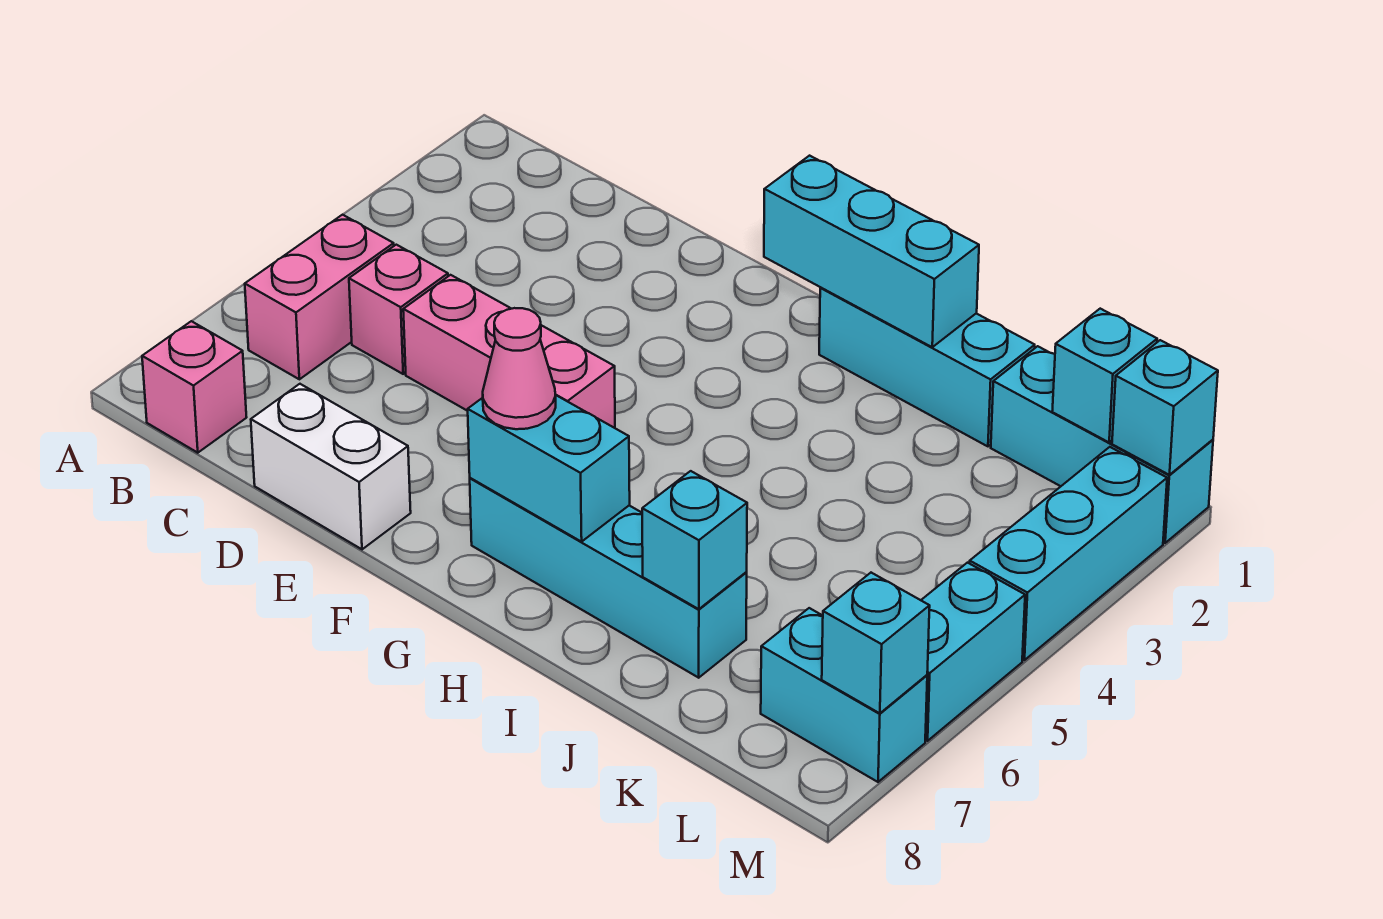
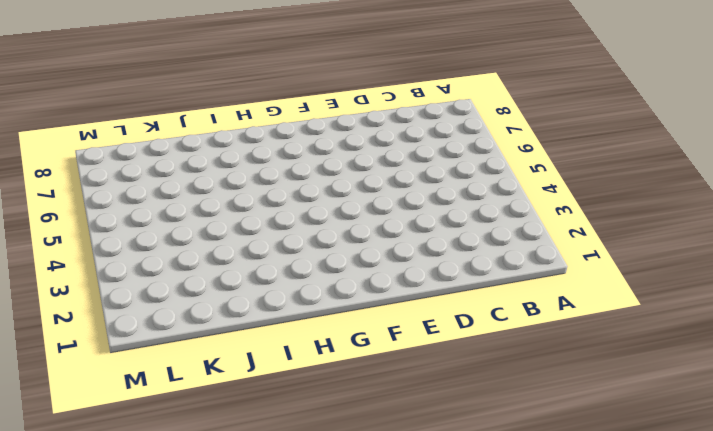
none -> pink 1x2 brick [245,215,394,379]
none -> pink 1x1 brick [142,321,247,453]
none -> pink 1x1 brick [349,245,448,374]

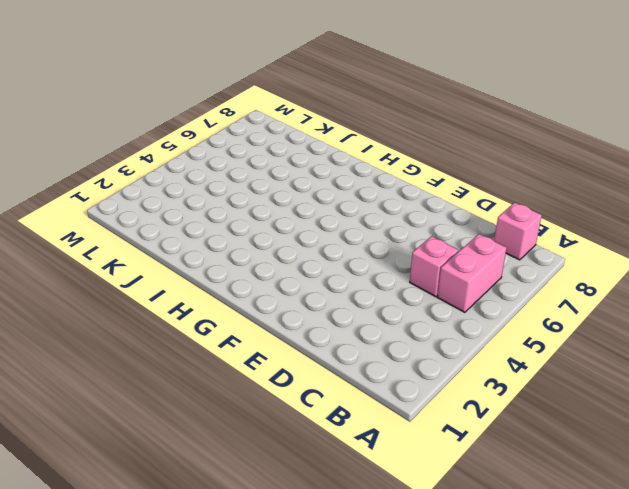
none -> pink 1x3 brick [403,275,615,428]
none -> white 1x2 brick [251,384,411,549]
none -> cyan 1x4 brick [470,478,747,678]

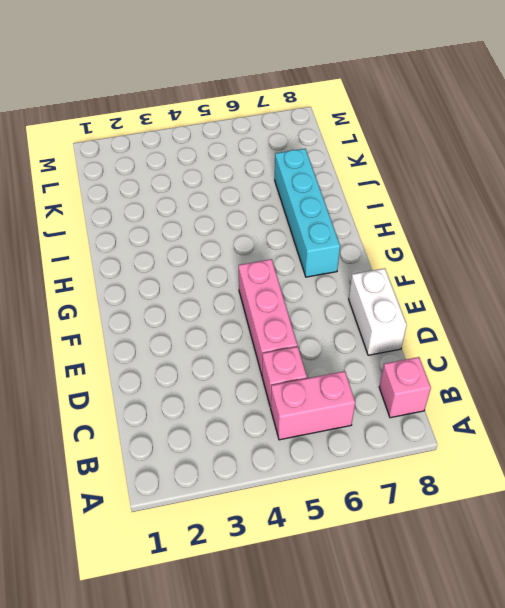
none -> cyan 1x3 brick [819,288,1035,446]
none -> cyan 1x3 brick [991,346,1213,543]
none -> cyan 1x2 brick [761,608,927,782]

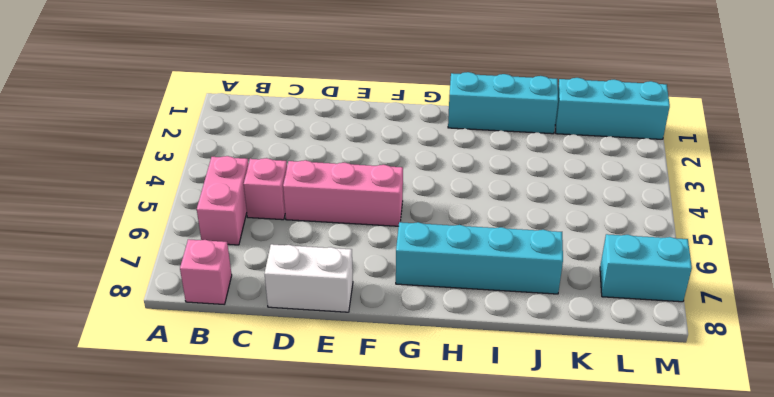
none -> cyan 1x3 brick [970,447,1167,660]
none -> cyan 1x2 brick [921,563,1025,741]
none -> cyan 1x3 brick [764,156,979,347]

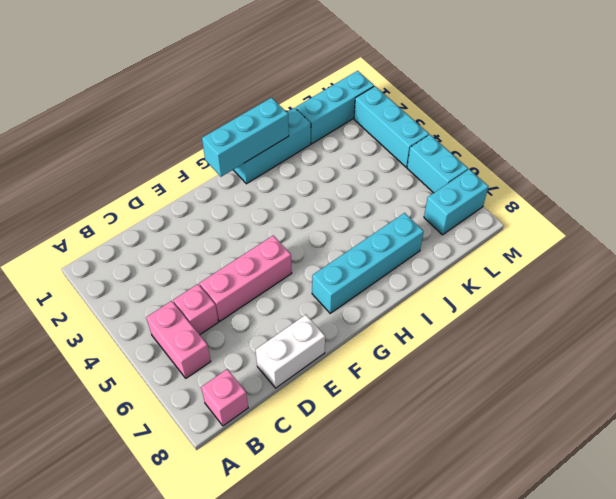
none -> cyan 1x2 brick [468,395,630,542]
none -> cyan 1x1 brick [642,471,747,609]
none -> cyan 1x1 brick [1052,309,1157,442]

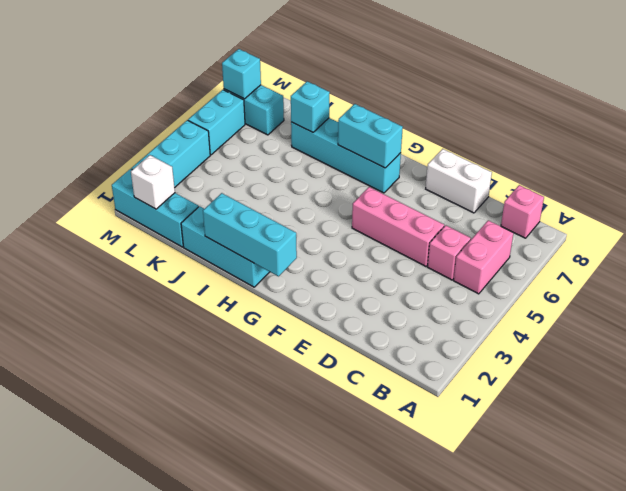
white 1x1 brick [131,155,175,209] -> cyan 1x1 brick [1052,309,1157,442]
none -> cyan 1x1 brick [1112,340,1218,475]
none -> pink 1x1 cone [483,308,556,429]

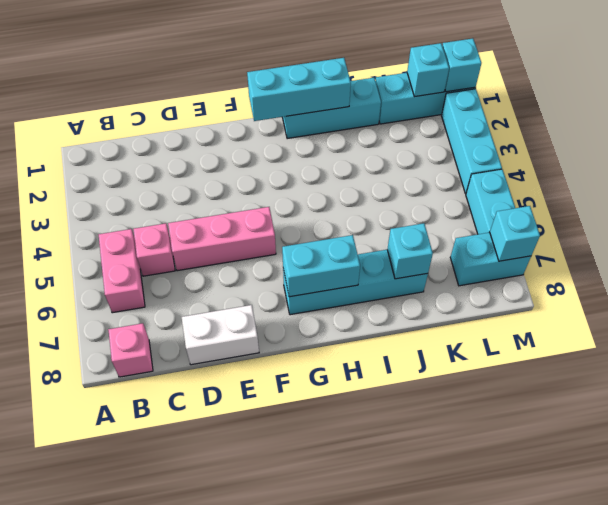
none -> pink 1x1 cone [483,308,556,429]

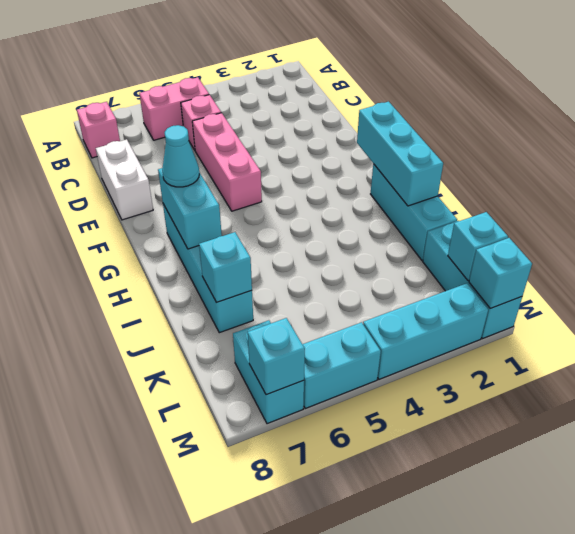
cyan 1x1 cone [162,125,199,187] -> pink 1x1 cone [483,308,556,429]

